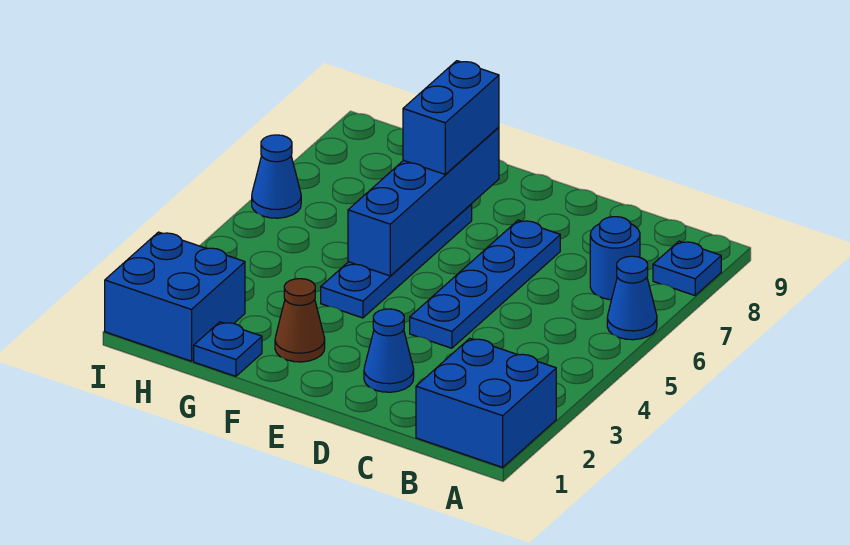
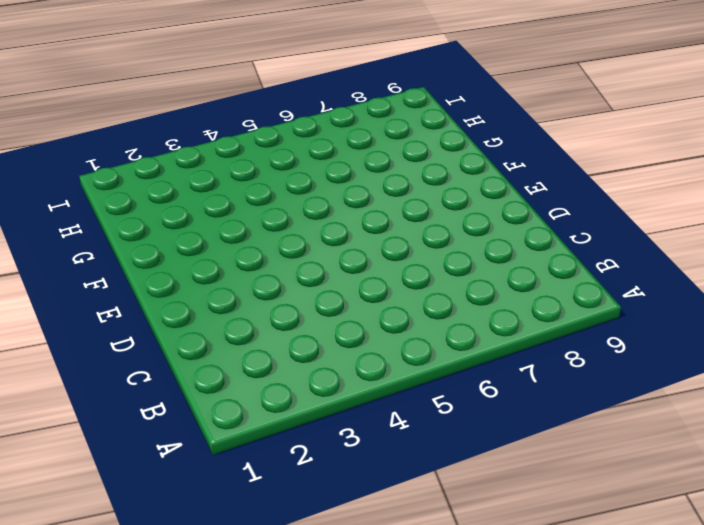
none -> blue 2x2 brick [416,338,556,467]
none -> blue 1x1 cone [607,256,657,340]
none -> blue 1x1 plate [653,241,721,296]

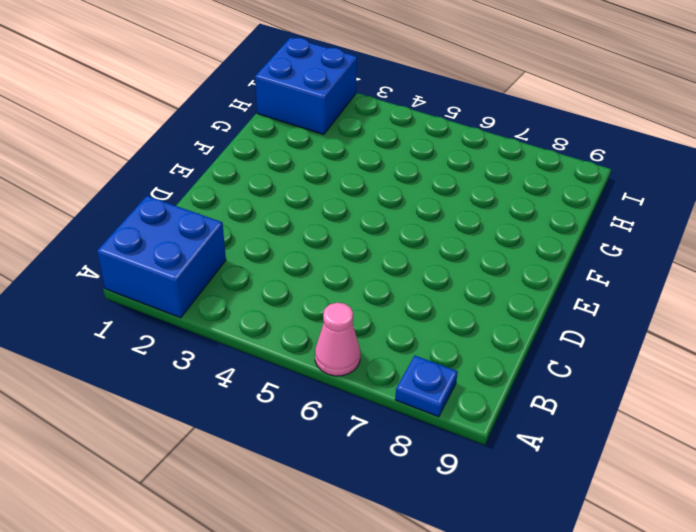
pink 1x1 cone [315,303,360,376] -> blue 1x1 cone [607,256,657,340]
none -> blue 1x1 round brick [590,217,640,300]
none -> blue 1x1 cone [364,309,414,392]
none -> blue 1x4 plate [410,220,560,348]

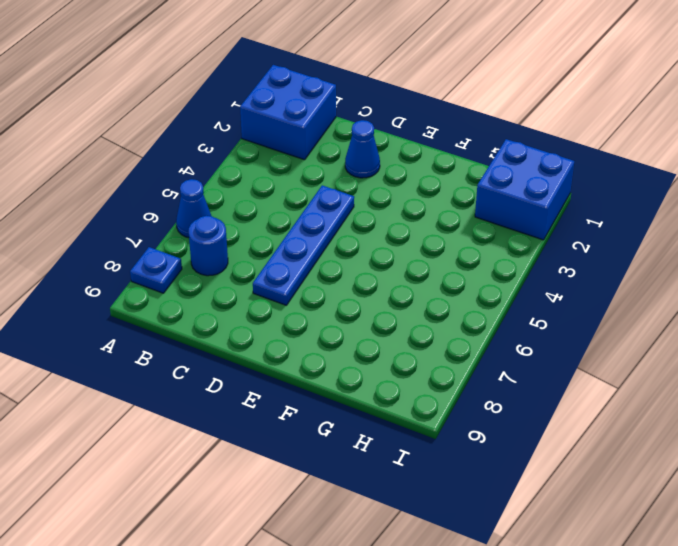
none -> brown 1x1 cone [275,279,325,362]
none -> blue 1x4 plate [321,204,472,318]
none -> blue 1x1 plate [194,322,262,376]

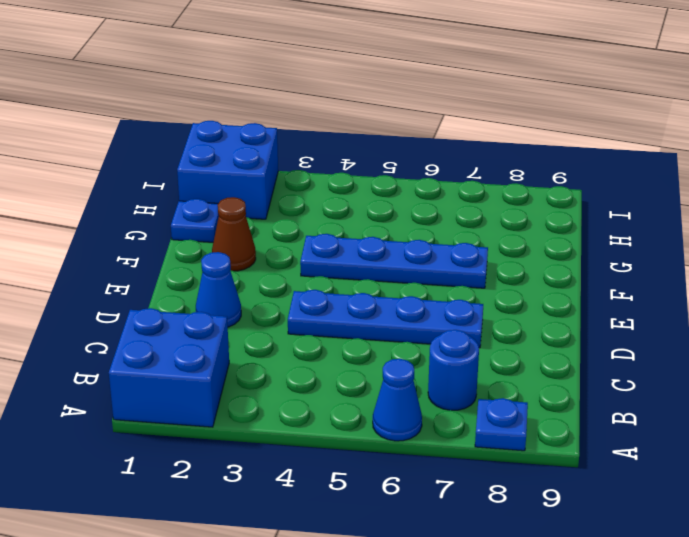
none -> blue 1x1 cone [252,135,301,218]
none -> blue 1x4 brick [348,127,499,276]
none -> blue 1x2 brick [403,61,499,175]

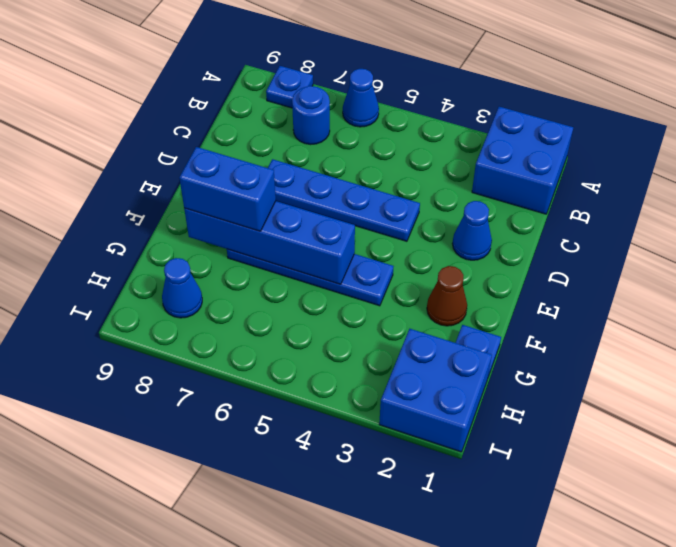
blue 1x1 cone [162,258,202,318] -> blue 1x1 cone moved to [252,135,301,218]

